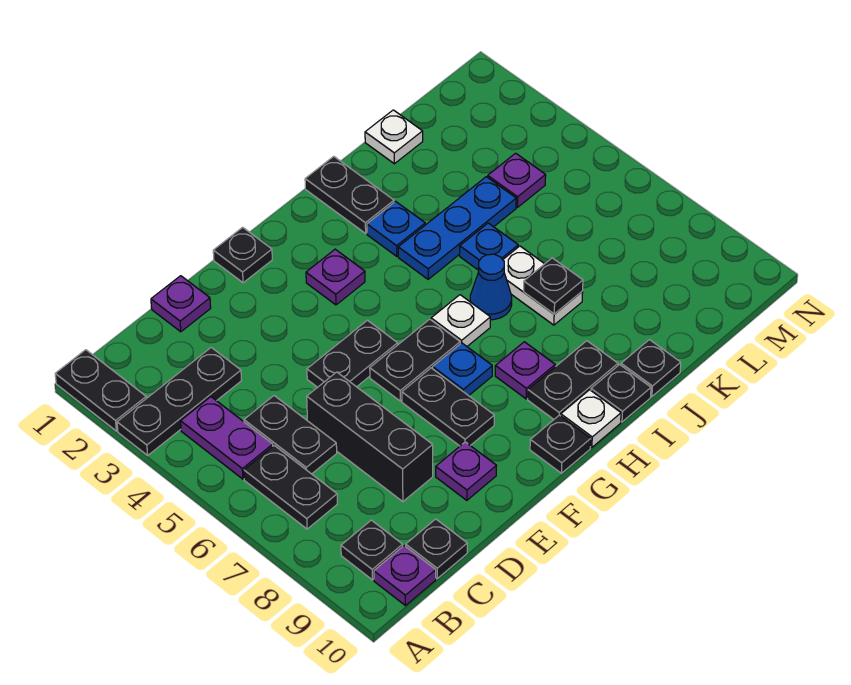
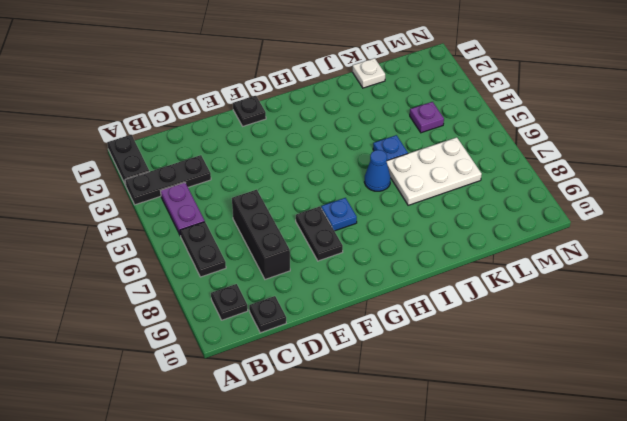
white 2x3 plate [387,137,482,205] -> white 1x2 plate [503,246,583,325]
none -> purple 1x1 plate [374,546,436,606]
none -> black 1x2 plate [244,396,337,474]
none -> purple 1x1 plate [151,276,211,332]
none -> black 1x2 plate [307,320,398,387]

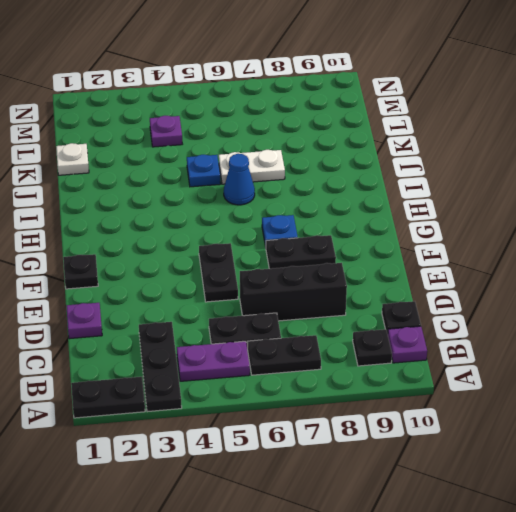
none -> purple 1x1 plate [436,442,496,500]
none -> black 1x2 plate [370,319,460,401]
none -> purple 1x1 plate [306,249,365,305]
none -> black 1x1 plate [530,415,591,473]

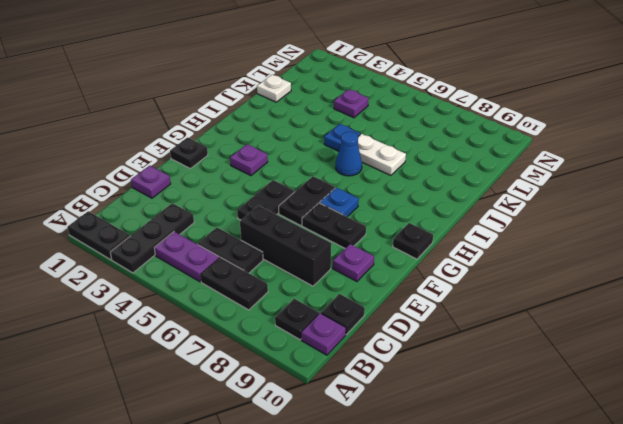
none -> white 1x1 plate [431,295,490,346]
none -> purple 1x1 plate [495,342,555,399]
none -> black 1x2 plate [528,341,618,419]
none -> white 1x1 plate [561,390,621,448]

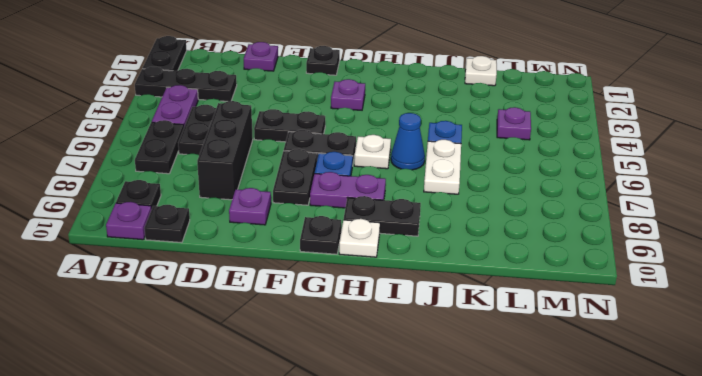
purple 1x2 plate [310,172,386,208] -> purple 1x1 plate [495,342,555,399]
none -> black 1x2 plate [305,156,394,233]
none -> blue 1x1 plate [367,201,425,256]
none -> blue 1x3 plate [398,177,516,279]
none -> black 1x1 plate [591,365,651,422]

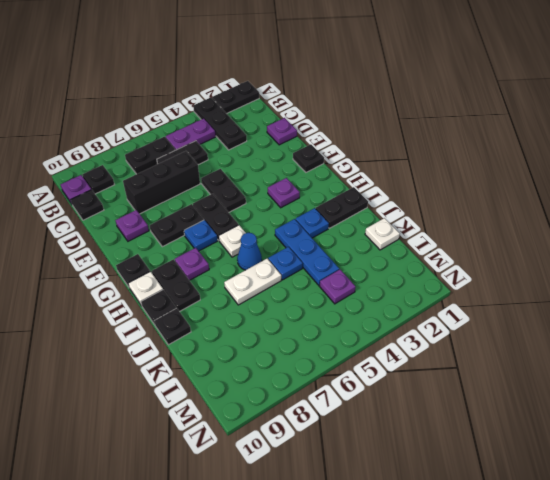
none -> black 1x1 plate [524,258,583,314]

